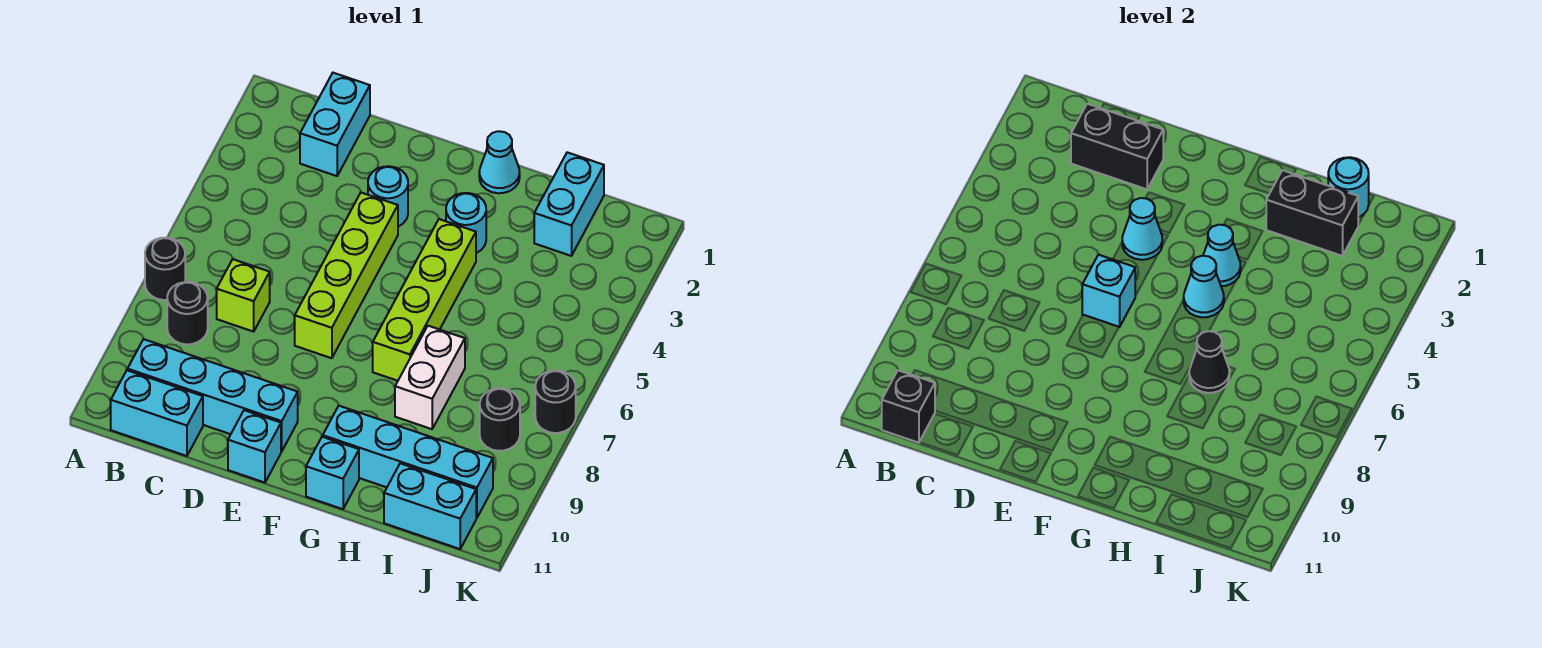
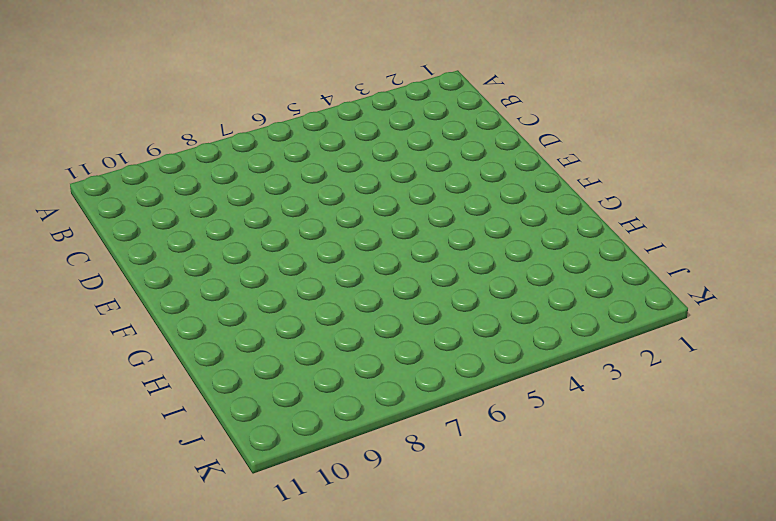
none -> black 1x1 round brick [145,238,185,300]
none -> black 1x1 round brick [167,282,208,344]
none -> cyan 1x4 brick [127,339,298,451]

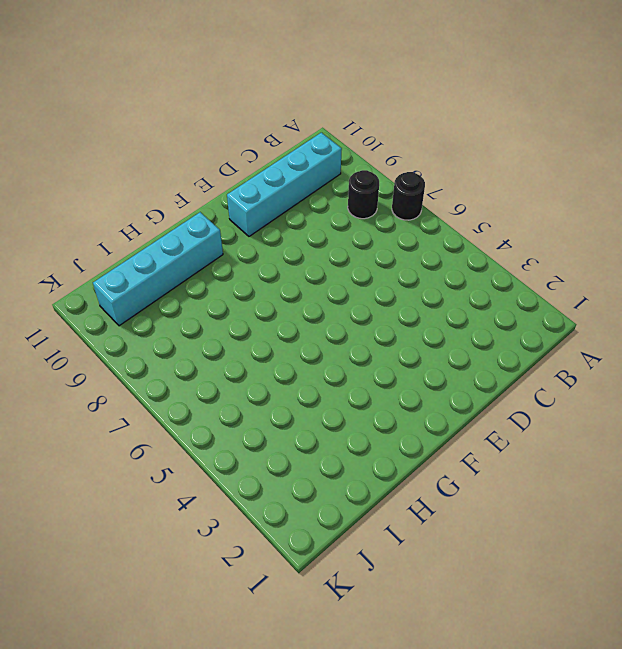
none -> cyan 1x2 brick [111,370,203,456]
none -> cyan 1x2 brick [300,73,370,176]
none -> lime 1x1 brick [217,259,270,332]

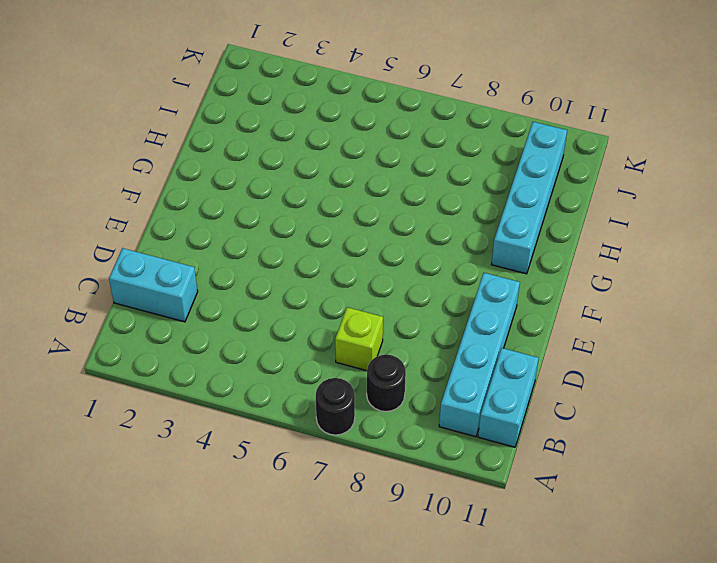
none -> cyan 1x1 round brick [368,166,408,227]
none -> lime 1x4 brick [295,193,398,358]
none -> cyan 1x1 brick [228,410,281,483]

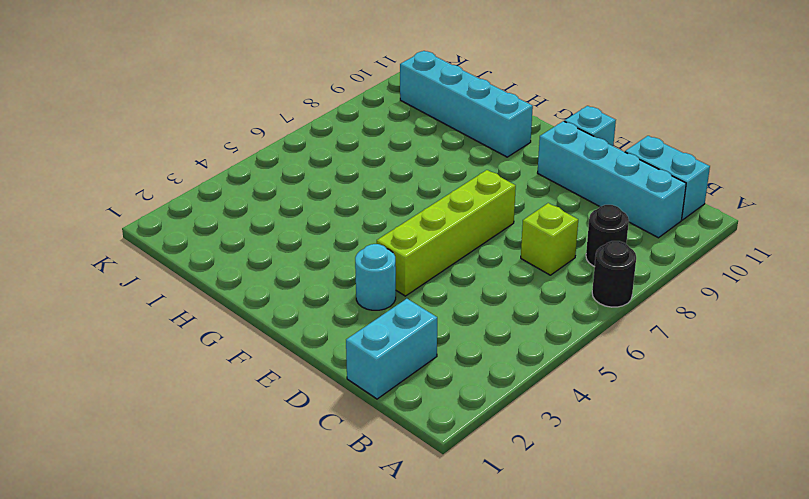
none -> cyan 1x1 cone [479,131,520,193]
none -> cyan 1x1 round brick [446,193,486,253]
none -> lime 1x4 brick [373,219,476,381]

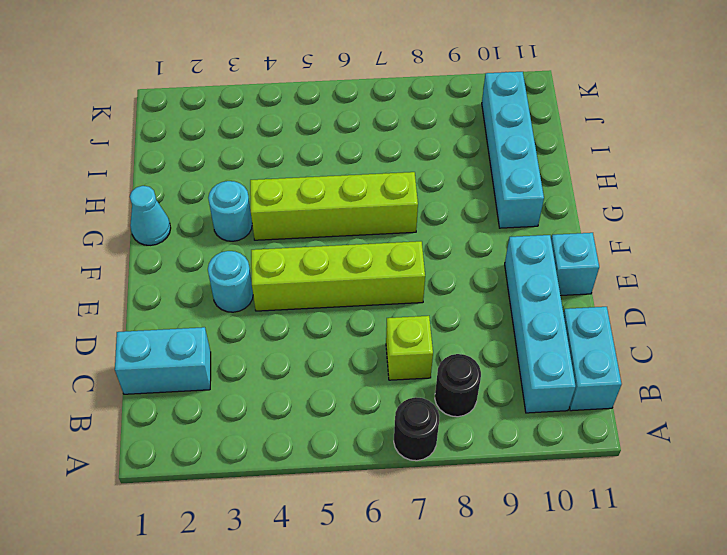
none -> cyan 1x1 brick [306,437,359,509]
none -> white 1x2 brick [395,326,465,429]
none -> cyan 1x2 brick [534,152,604,256]

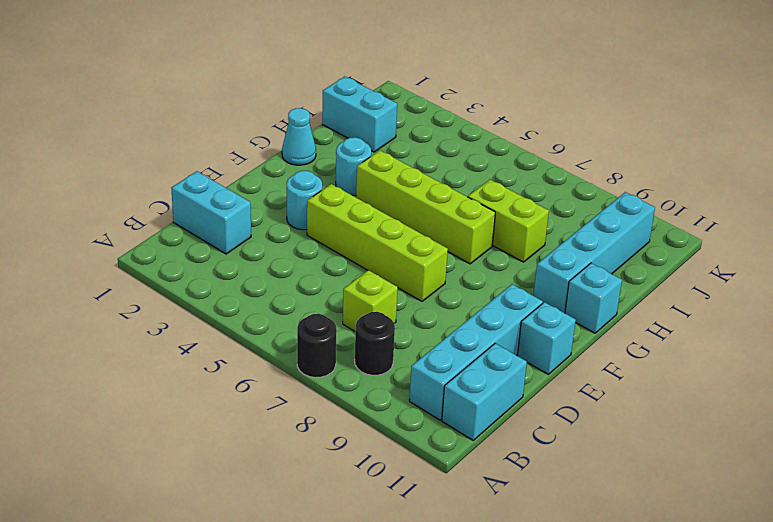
lime 1x2 brick [468,180,549,262] -> white 1x2 brick [395,326,465,429]
none -> cyan 1x2 brick [384,463,476,549]
none -> black 1x1 round brick [480,388,520,451]
none -> black 1x1 round brick [535,371,576,433]

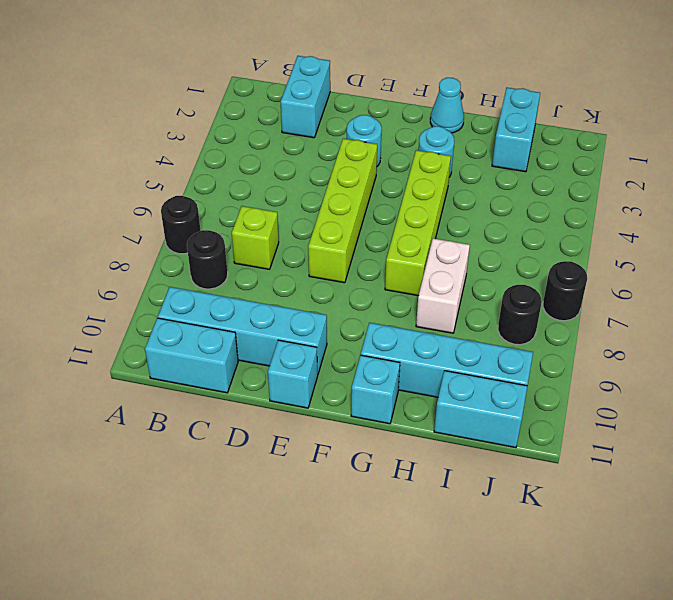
none -> black 1x1 brick [882,370,935,443]
none -> black 1x2 brick [1071,104,1163,189]
none -> cyan 1x1 cone [1122,198,1163,260]

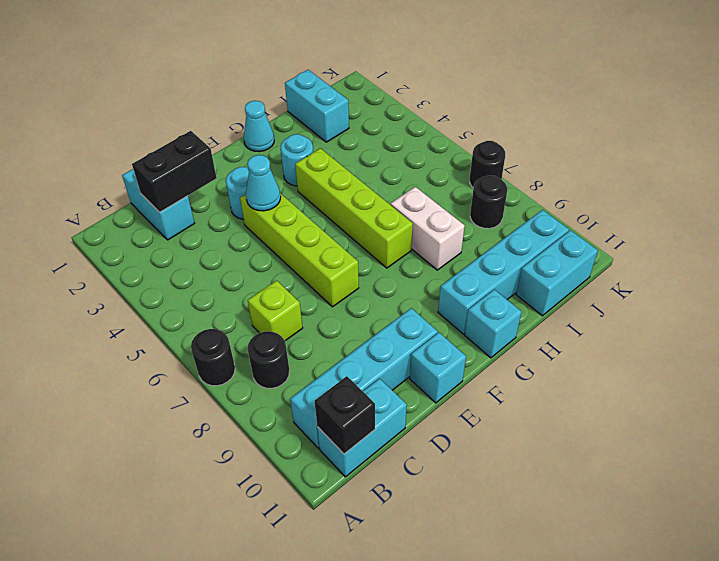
none -> cyan 1x1 brick [1082,255,1135,327]
none -> cyan 1x1 cone [1203,225,1241,286]
none -> cyan 1x1 cone [1184,256,1224,317]

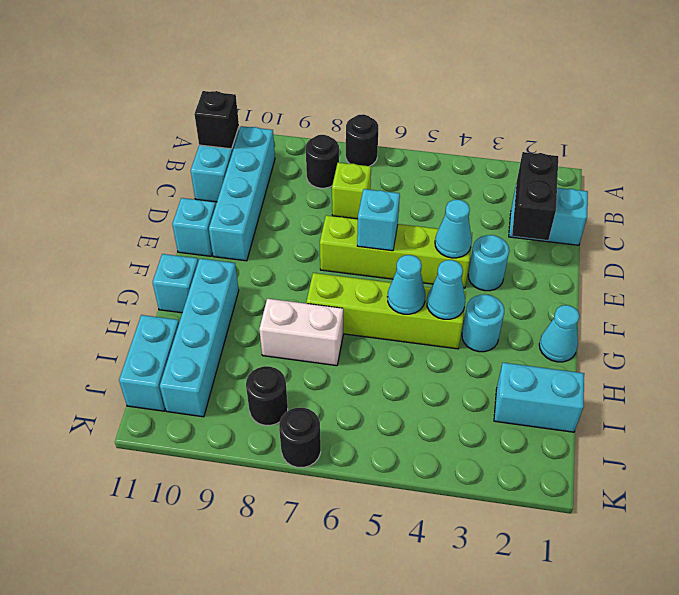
none -> black 1x2 brick [1266,170,1359,256]
none -> black 1x1 cone [1189,331,1229,393]
none -> cyan 1x1 round brick [1328,157,1369,218]

